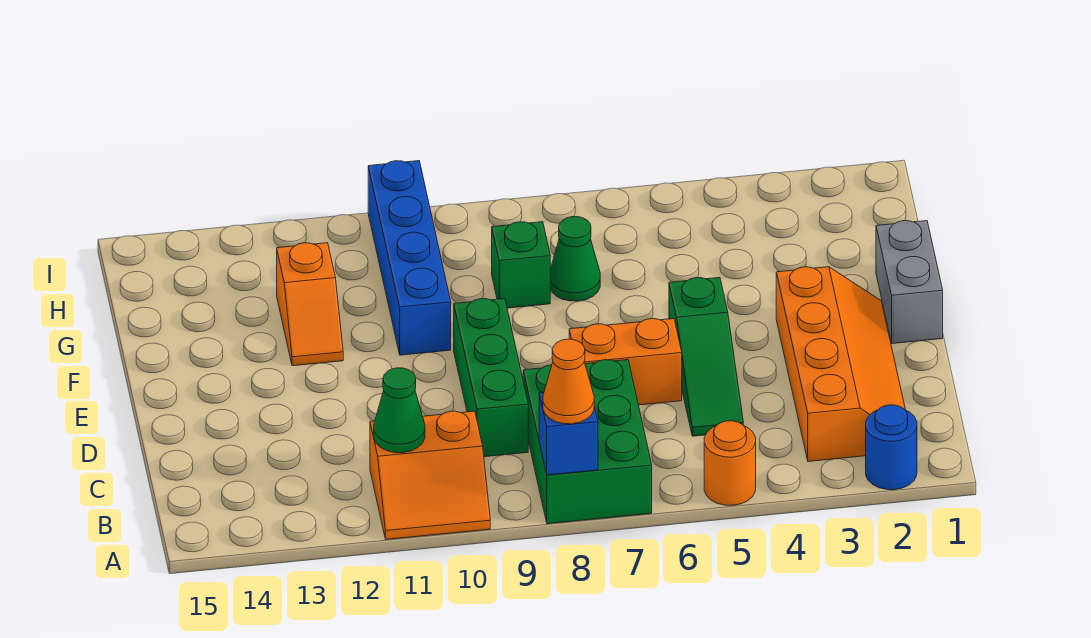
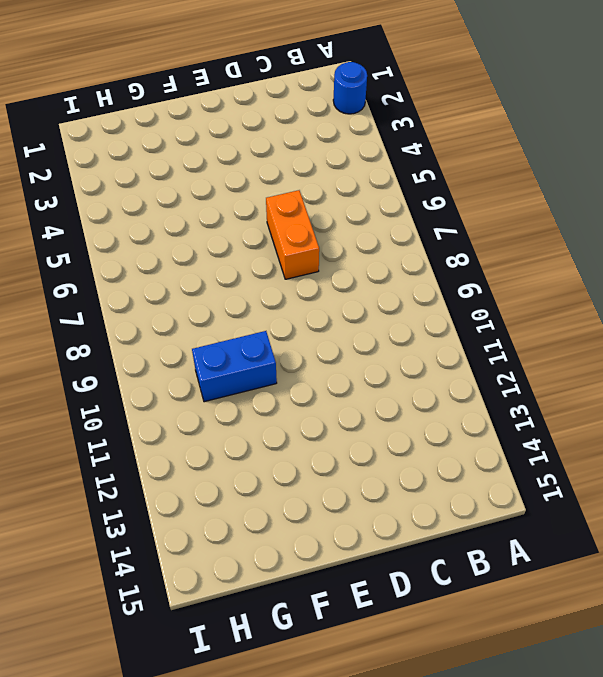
blue 1x2 brick [192,331,277,402] -> blue 1x4 brick [368,161,451,355]
none -> orange 1x1 round brick [704,421,756,505]
none -> green 2x3 brick [523,360,652,524]
none -> orange 2x2 slope [370,411,490,539]

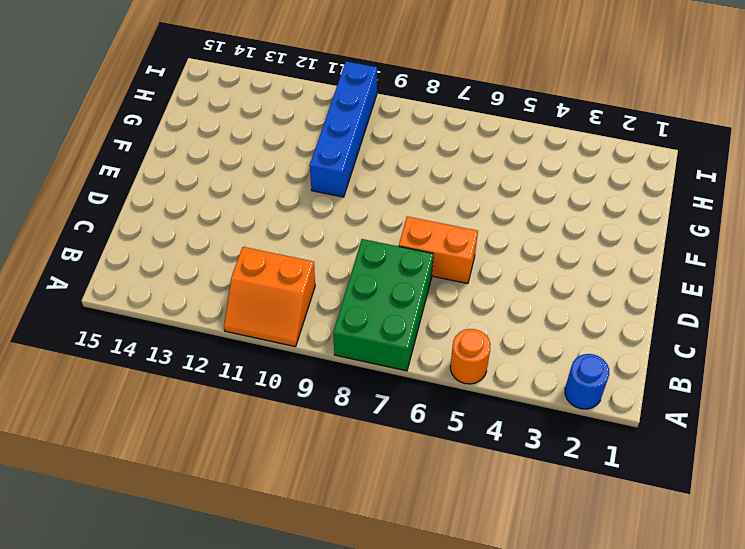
none -> orange 2x4 slope [776,267,905,461]
none -> green 1x3 slope [669,277,743,436]
none -> green 1x3 brick [454,299,528,457]

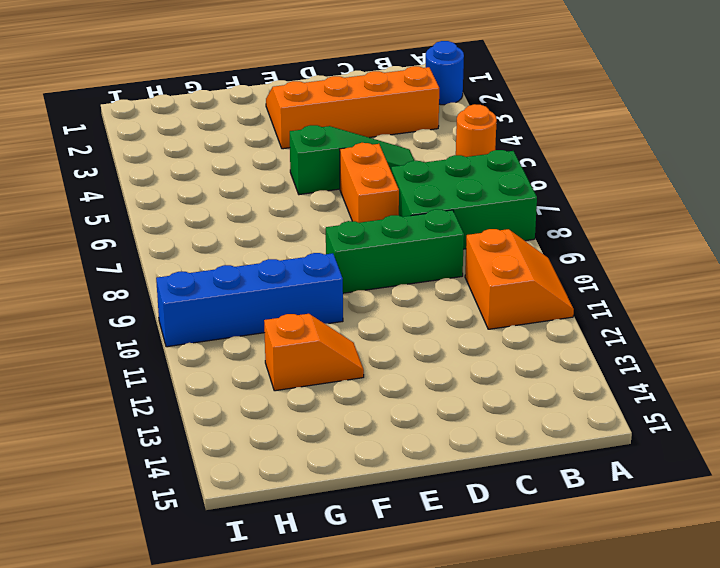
none -> grey 1x2 brick [876,221,943,344]
none -> green 1x1 cone [550,217,600,301]
none -> green 1x1 brick [492,222,550,308]

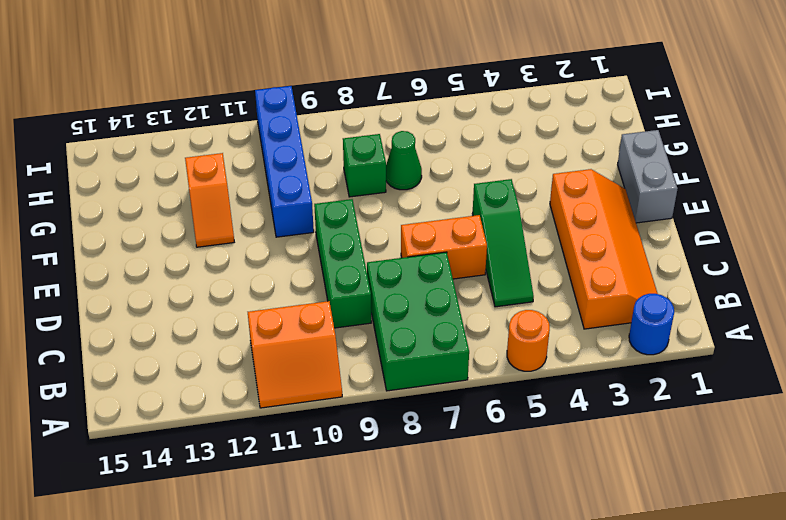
none -> blue 1x1 brick [539,392,598,475]
none -> green 1x1 cone [374,368,425,453]
none -> orange 1x1 cone [543,339,594,424]

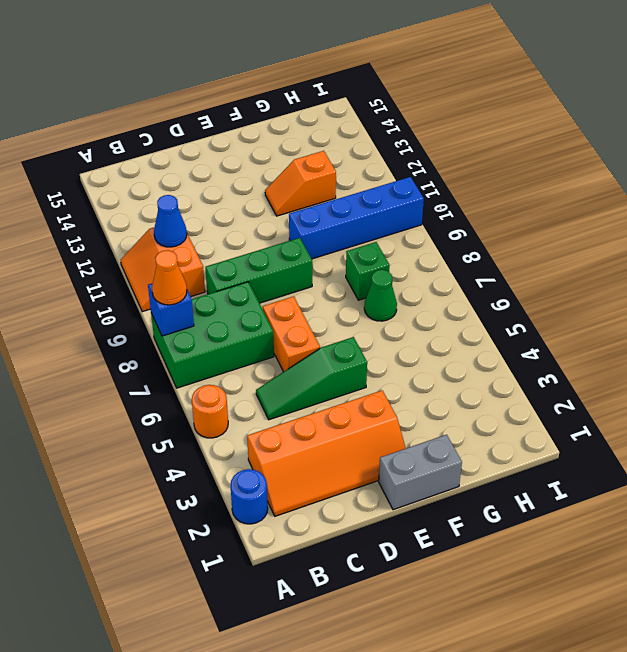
blue 1x1 cone [154,195,187,247] -> green 1x1 cone [374,368,425,453]

